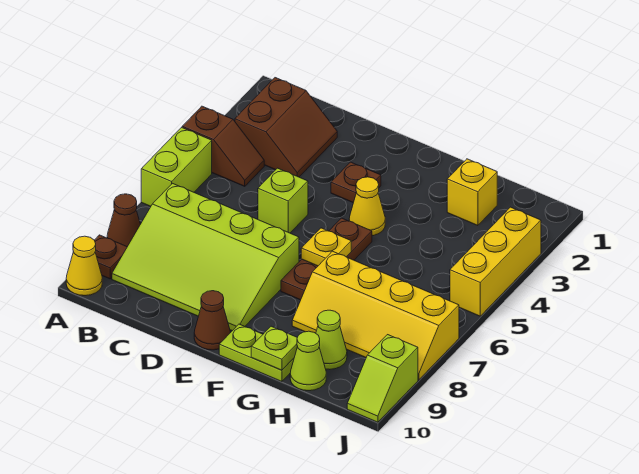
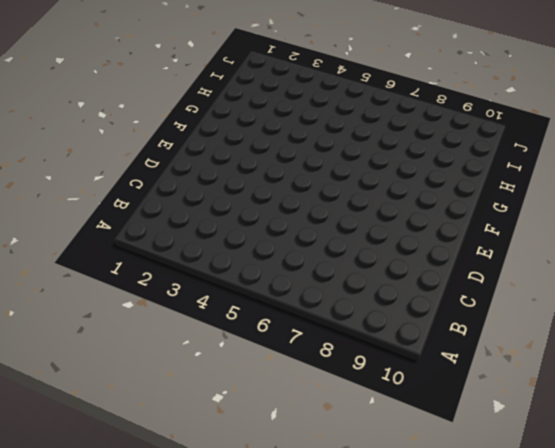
none -> brown 1x2 slope [182,106,264,186]
none -> lime 1x2 brick [141,128,212,206]
none -> brown 1x1 cone [107,194,140,247]

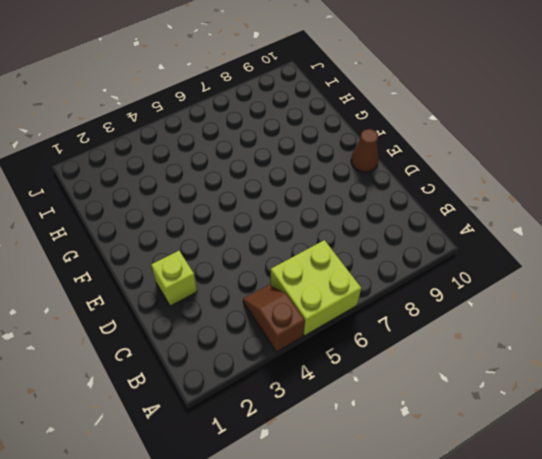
lime 2x2 brick [270,240,361,336] -> lime 1x2 brick [141,128,212,206]
lime 1x1 brick [151,251,197,306] -> lime 1x1 brick moved to [258,168,308,233]
none -> brown 1x1 cone [107,194,140,247]
none -> brown 1x1 plate [95,235,127,279]
none -> yellow 1x1 cone [66,236,102,296]

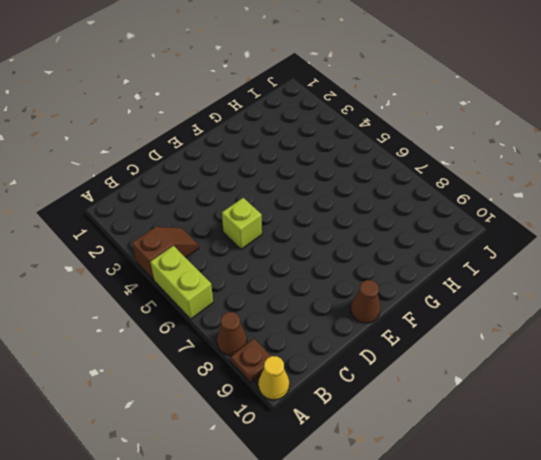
none -> brown 2x2 slope [235,78,337,177]
none -> lime 3x4 slope [112,183,299,331]
none -> brown 1x1 plate [331,162,381,203]

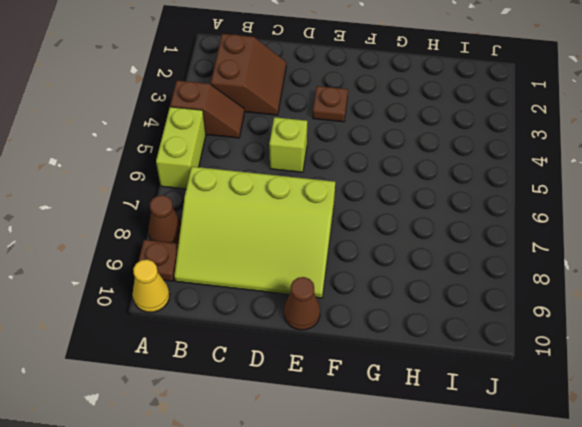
none -> yellow 1x1 cone [349,177,385,236]
none -> brown 1x3 plate [281,218,372,300]
none -> lime 1x2 plate [219,324,294,382]

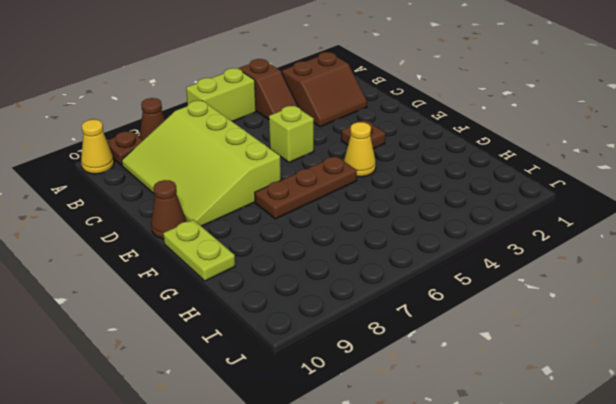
none -> yellow 2x4 slope [292,251,459,380]
none -> yellow 1x1 brick [447,159,497,226]
none -> lime 1x1 cone [316,310,347,370]

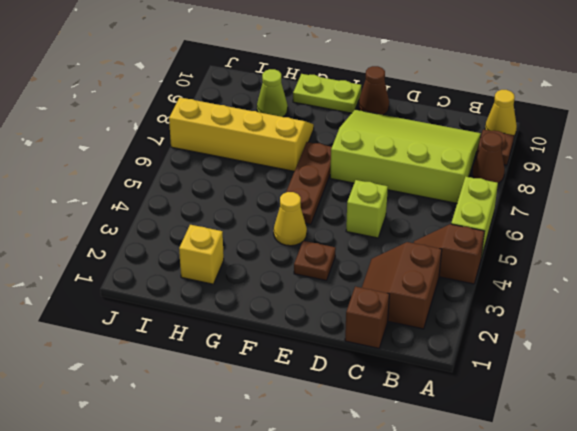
brown 1x1 brick [345,287,389,348] -> none
none -> lime 1x1 cone [290,331,326,391]
none -> yellow 1x3 brick [450,207,541,316]
none -> lime 1x2 slope [347,335,418,422]

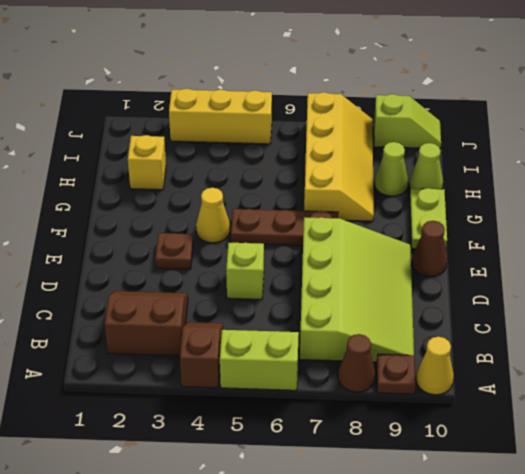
none -> yellow 1x1 plate [301,228,351,266]
none -> lime 1x1 plate [251,326,298,370]

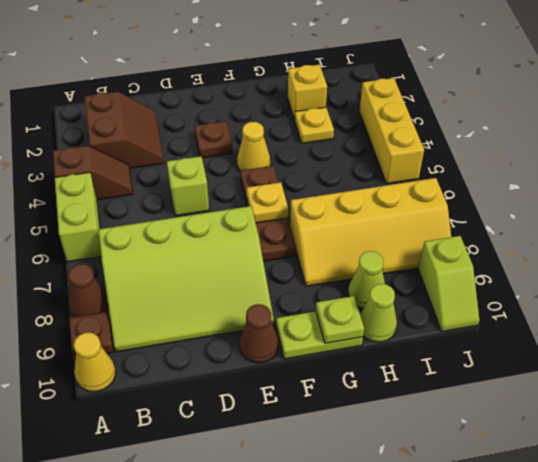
yellow 1x1 plate [295,107,334,143] -> none

